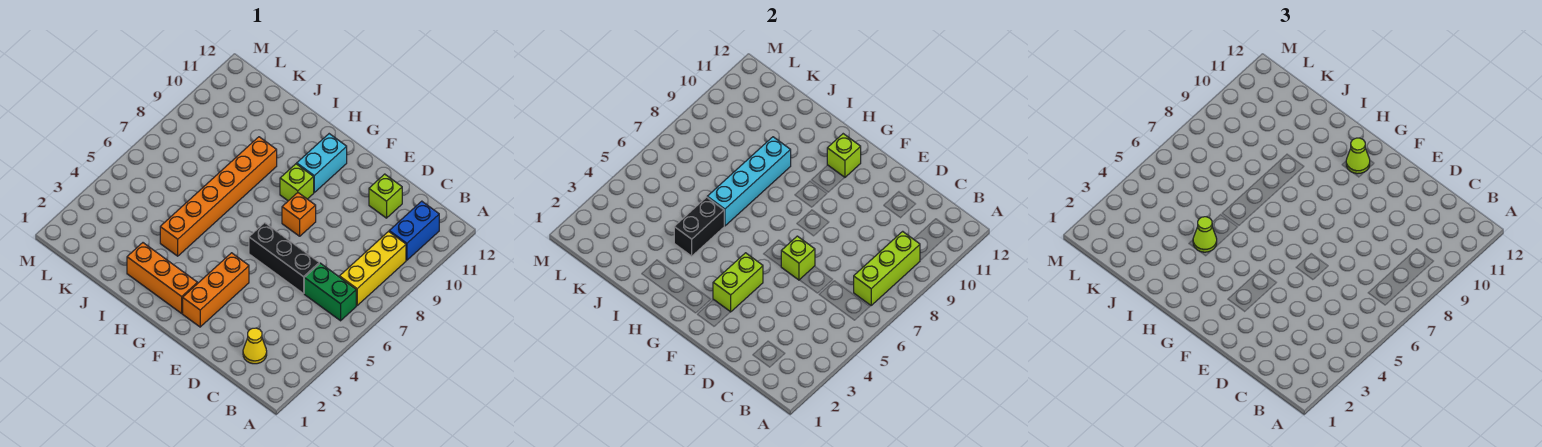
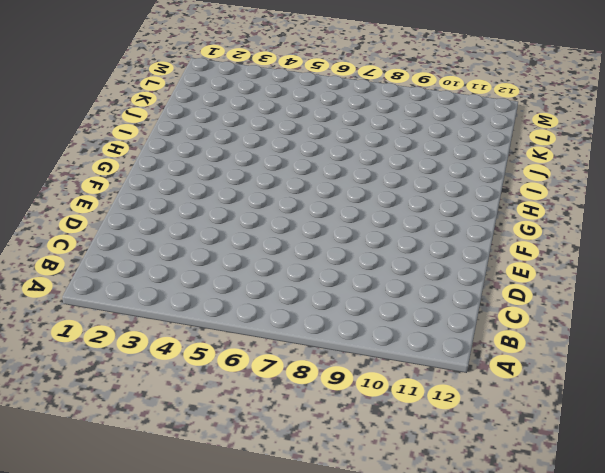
none -> green 1x2 brick [304,263,356,321]
none -> yellow 1x3 brick [340,231,406,305]
none -> blue 1x2 brick [389,201,439,260]

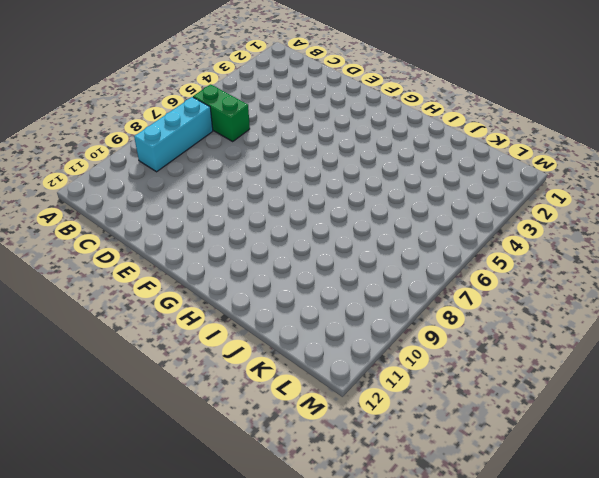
cyan 1x3 brick [134,97,213,172] -> yellow 1x3 brick [340,231,406,305]
none -> blue 1x2 brick [389,201,439,260]
none -> yellow 1x1 cone [243,328,267,364]
none -> black 1x3 brick [249,223,319,294]

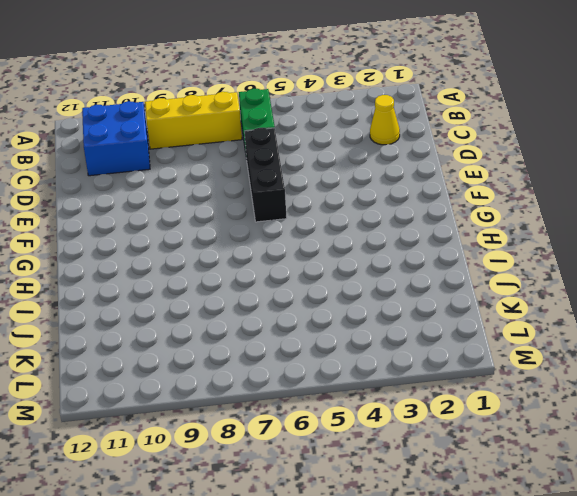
blue 2x2 brick [82,101,150,176] -> blue 1x2 brick [389,201,439,260]
none -> lime 1x1 brick [369,174,402,218]
none -> orange 1x3 brick [183,253,249,327]
none -> orange 1x1 brick [282,193,316,236]

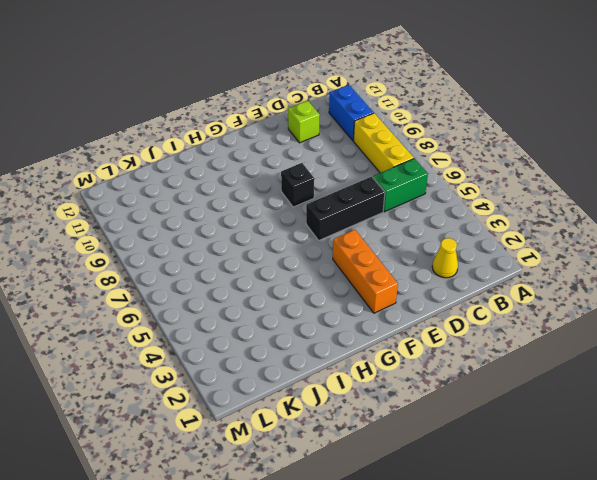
black 1x1 brick [281,163,314,207] -> orange 1x1 brick [282,193,316,236]
none -> orange 1x3 brick [127,243,197,313]
none -> lime 1x1 brick [280,164,314,201]
none -> cyan 1x2 brick [297,134,347,192]

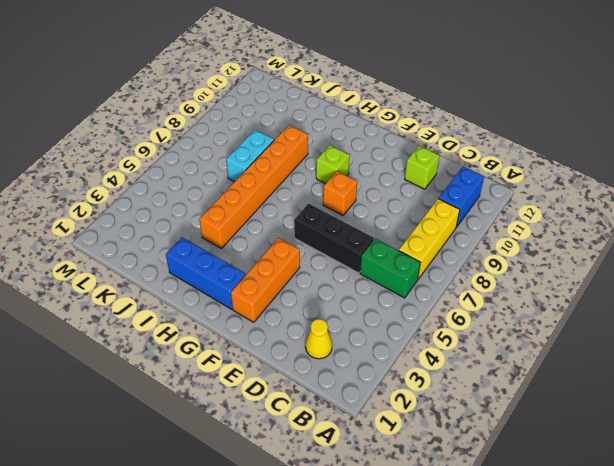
blue 1x3 brick [166,237,246,309] -> orange 1x3 brick [127,243,197,313]
cyan 1x2 brick [226,130,274,182] -> cyan 1x2 brick moved to [297,134,347,192]
none -> lime 1x3 brick [854,231,920,305]
none -> lime 1x1 brick [781,236,815,280]
none -> lime 1x2 brick [713,253,763,312]

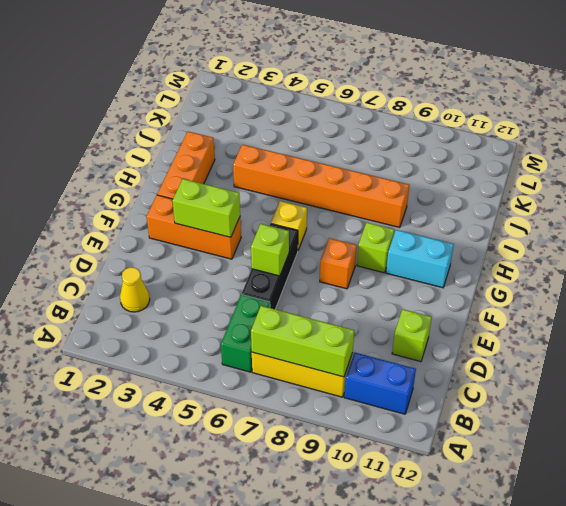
yellow 1x1 brick [271,201,307,250] -> none
none -> lime 1x1 brick [827,134,861,177]
none -> black 1x2 brick [674,197,724,256]
none -> cyan 1x4 brick [707,137,791,226]

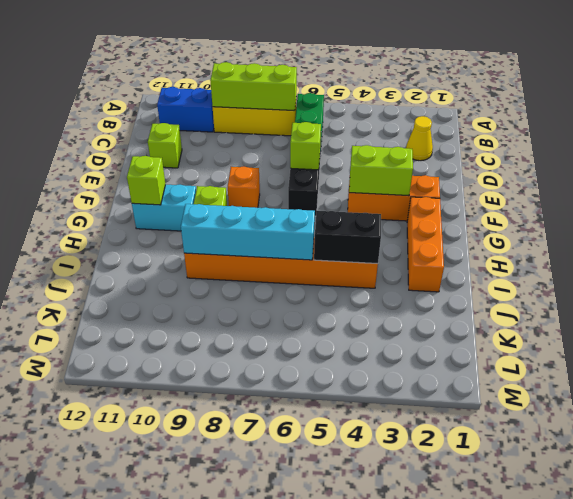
none -> lime 1x1 cone [1346,138,1370,174]
none -> lime 1x1 cone [1193,217,1217,252]

